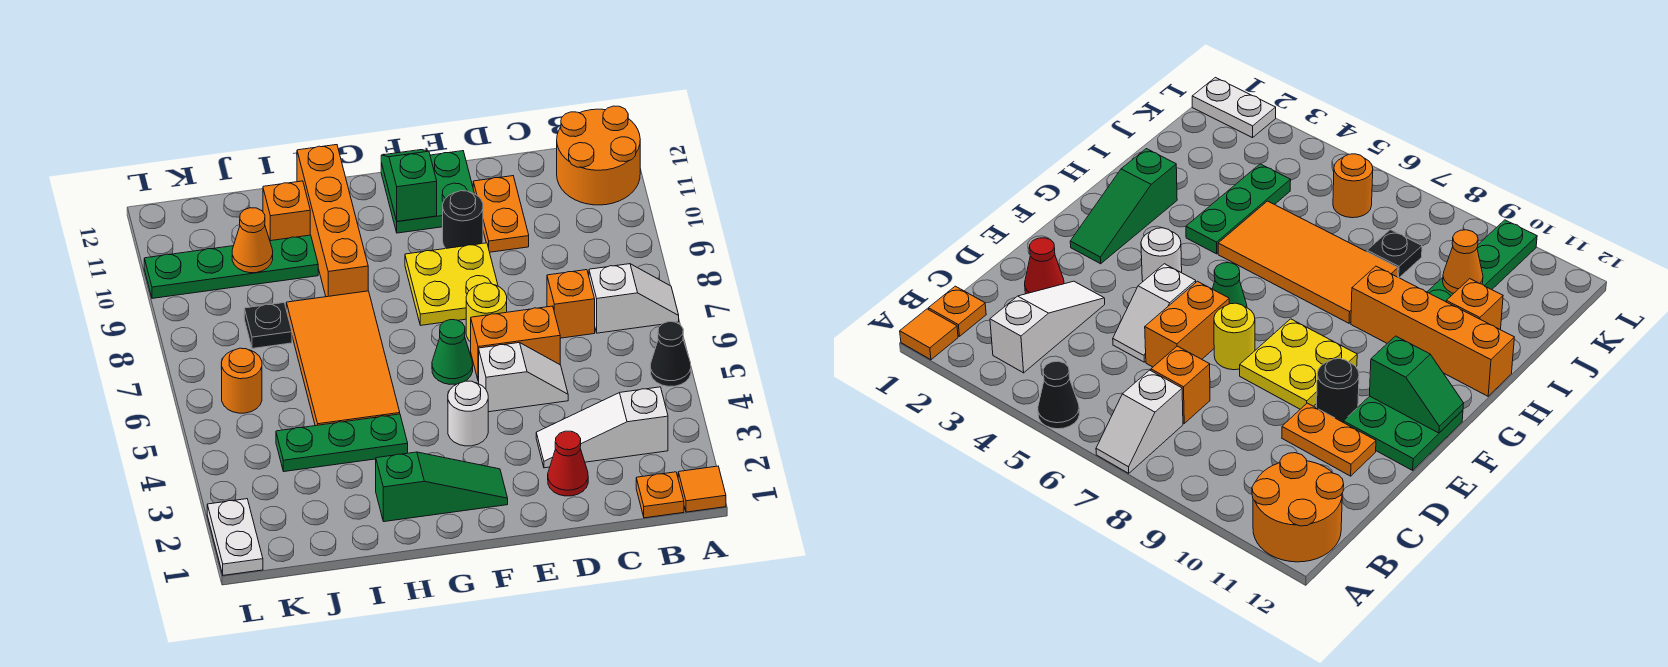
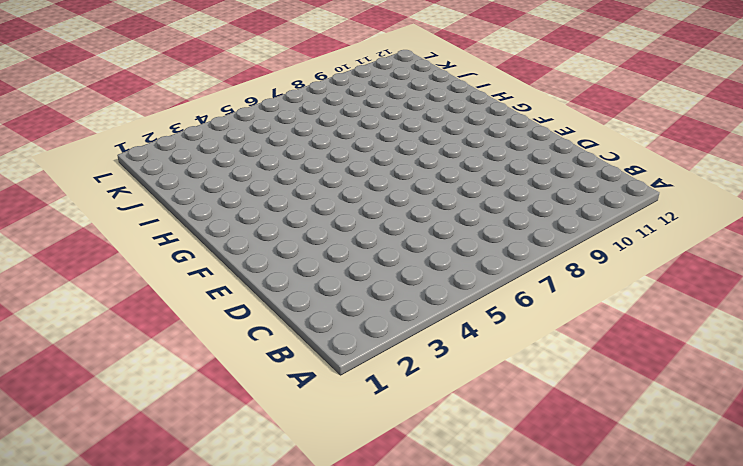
none -> orange 1x1 tile [678,466,726,512]
none -> black 1x1 cone [650,322,691,386]
none -> white 1x2 slope [589,264,679,333]

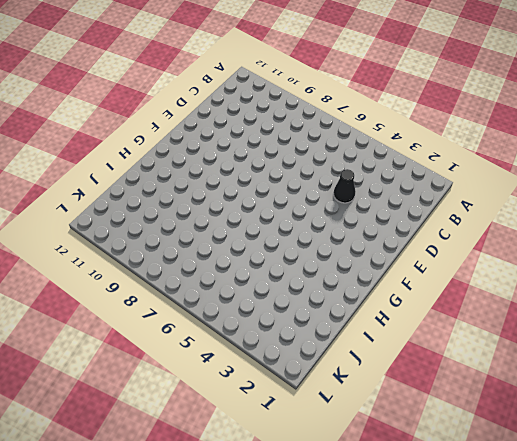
black 1x1 cone [334,169,356,203] -> black 1x1 cone moved to [650,322,691,386]
none -> orange 1x1 tile [678,466,726,512]
none -> white 1x2 slope [589,264,679,333]
none -> orange 2x2 round brick [557,106,640,205]

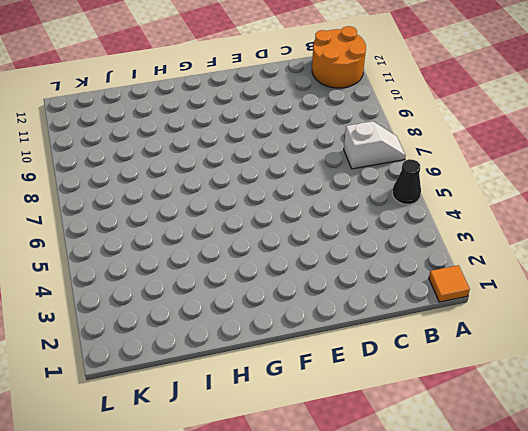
none -> orange 1x1 plate [636,472,684,518]
none -> white 1x3 slope [536,387,668,468]
none -> orange 1x1 brick [547,270,595,338]

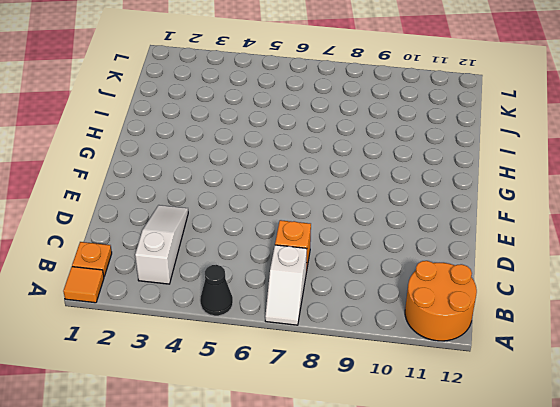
none -> red 1x1 cone [548,431,588,496]
none -> white 1x2 slope [479,343,568,412]
none -> orange 1x2 brick [471,306,560,381]

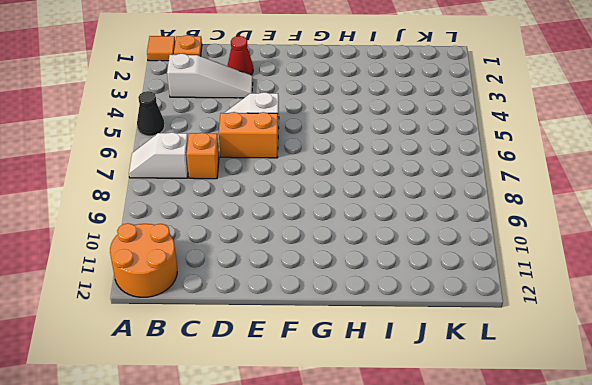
none -> orange 1x2 plate [473,176,529,252]
none -> yellow 1x1 round brick [466,283,507,342]
none -> yellow 2x2 plate [405,243,498,325]

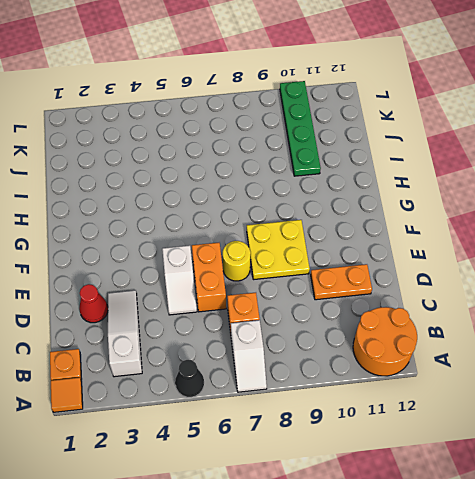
none -> black 1x1 round brick [443,191,483,248]
none -> green 2x2 plate [381,151,474,233]
none -> green 1x3 slope [376,452,508,522]

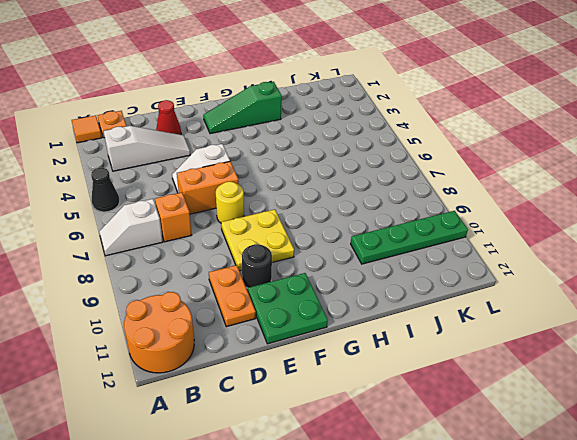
none -> white 1x1 round brick [448,381,488,446]
none -> green 1x1 cone [432,320,473,384]
none -> green 1x3 plate [276,414,408,472]

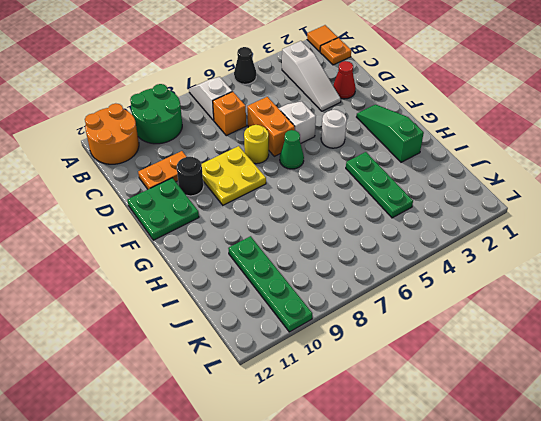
green 2x2 round brick [130,84,182,144] -> none
none -> orange 2x4 tile [286,291,400,426]
none -> orange 1x4 brick [297,145,368,297]
none -> orange 1x1 brick [263,181,310,241]

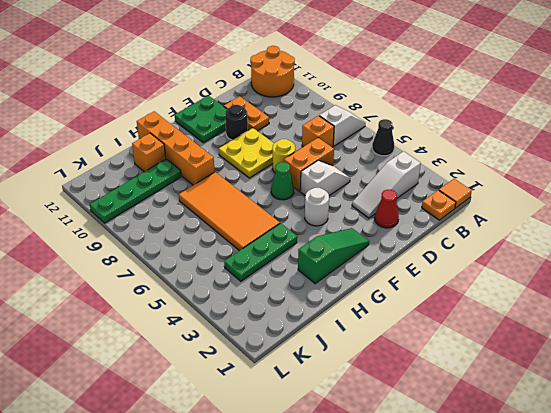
none -> black 1x1 plate [244,303,292,348]
none -> orange 1x1 round brick [222,348,262,413]
none -> white 1x2 plate [207,499,263,575]

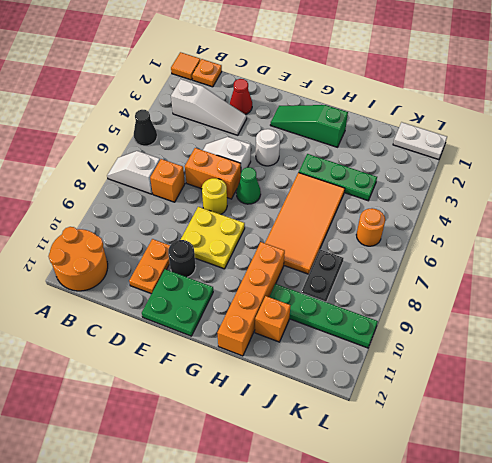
black 1x2 plate [301,250,343,302] -> black 1x1 plate [244,303,292,348]
white 1x2 plate [393,122,447,160] -> white 1x2 plate turned to [207,499,263,575]
none -> green 1x2 slope [381,150,437,221]
none -> orange 1x1 cone [232,208,273,273]

